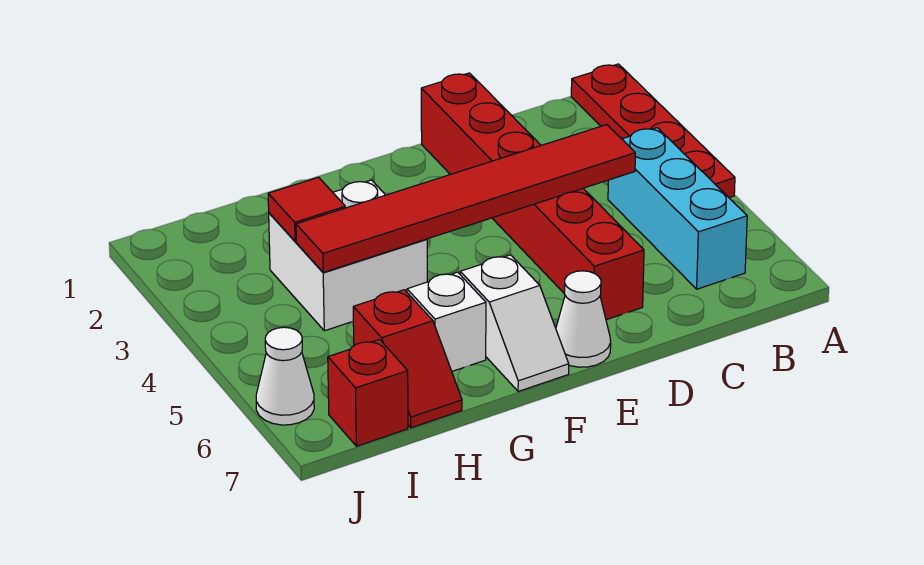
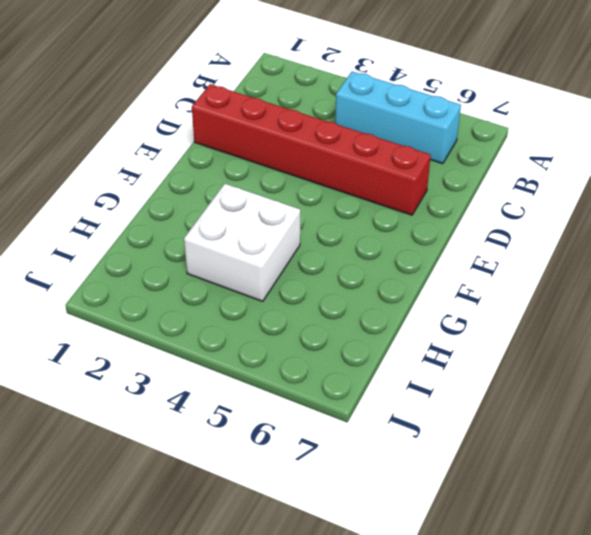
none -> red 1x4 plate [571,64,735,198]
none -> white 1x1 cone [556,271,611,367]
none -> white 1x2 slope [460,255,569,391]

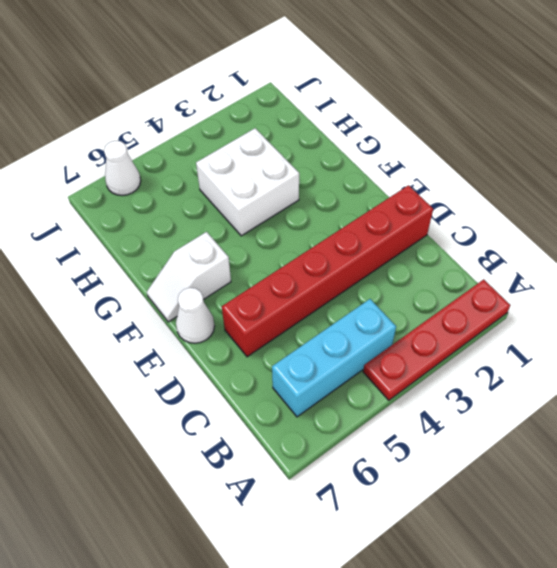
none -> white 1x1 brick [407,272,486,371]
none -> red 1x2 slope [353,290,462,428]
none -> red 1x1 brick [328,340,408,446]

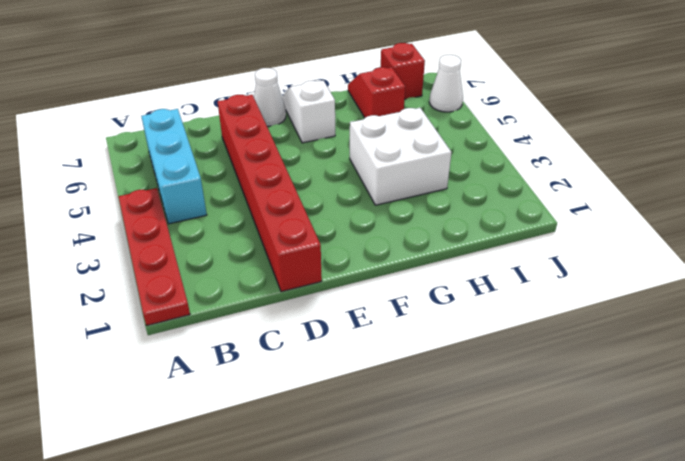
none -> white 1x1 brick [407,272,486,371]
none -> red 1x6 tile [296,125,635,272]
none -> red 1x1 tile [268,177,345,241]

